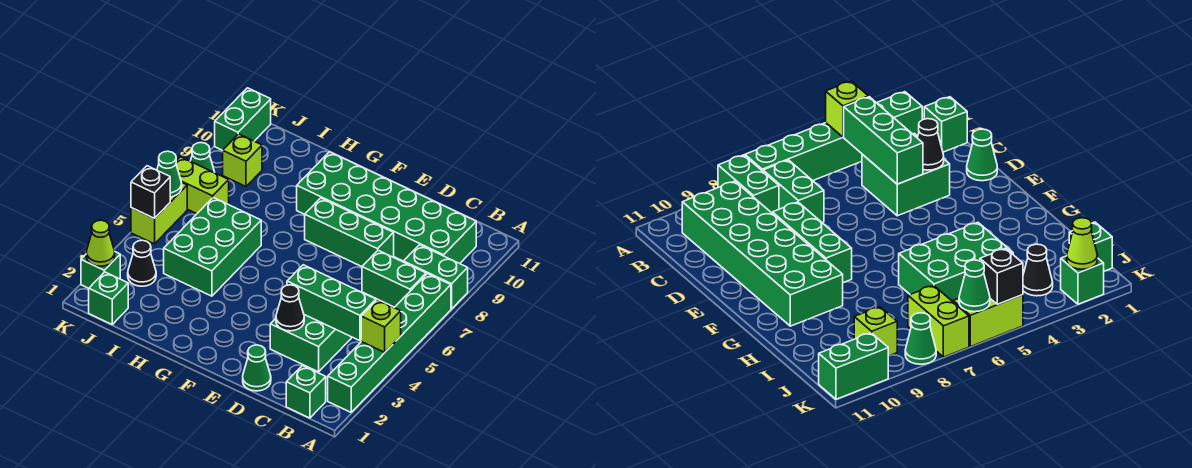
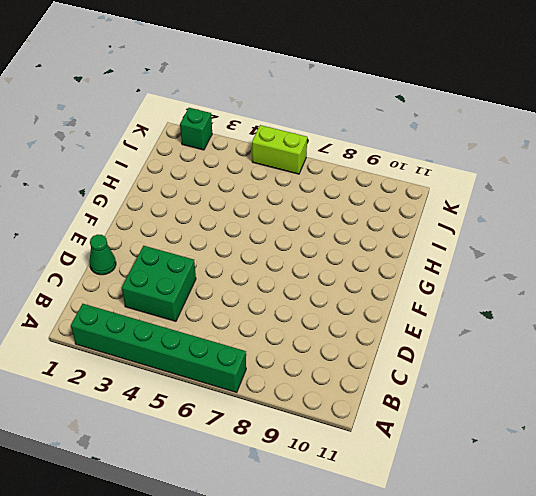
none -> green 1x2 brick [403,245,468,309]
none -> green 1x1 brick [286,365,326,418]
none -> green 1x2 brick [362,250,426,307]

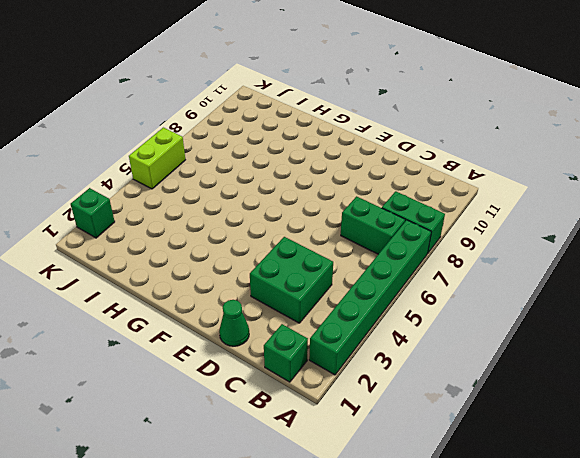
none -> green 2x6 brick [297,152,476,264]
none -> green 1x3 brick [305,198,394,267]
none -> green 2x3 brick [164,198,261,296]

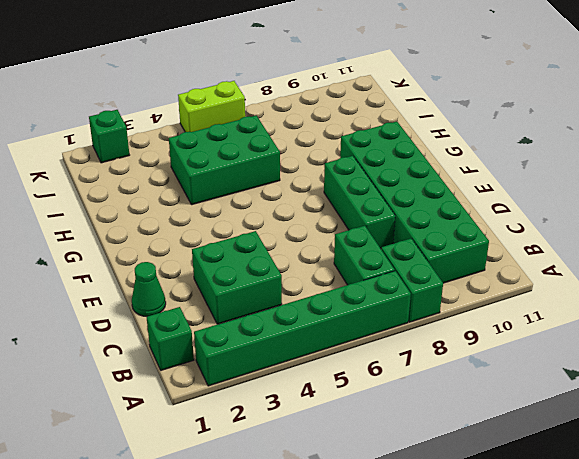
none -> green 1x1 brick [89,272,128,324]
none -> black 1x1 cone [128,240,156,286]
none -> lime 1x2 brick [176,157,229,214]

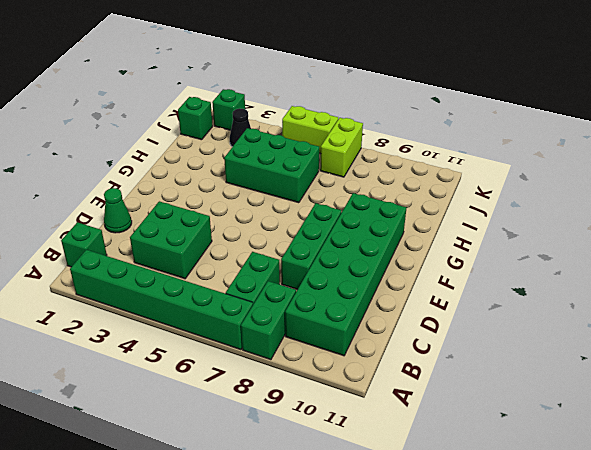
none -> lime 1x1 brick [223,134,262,186]
none -> green 1x1 cone [191,143,215,173]
none -> green 1x2 brick [215,88,271,150]

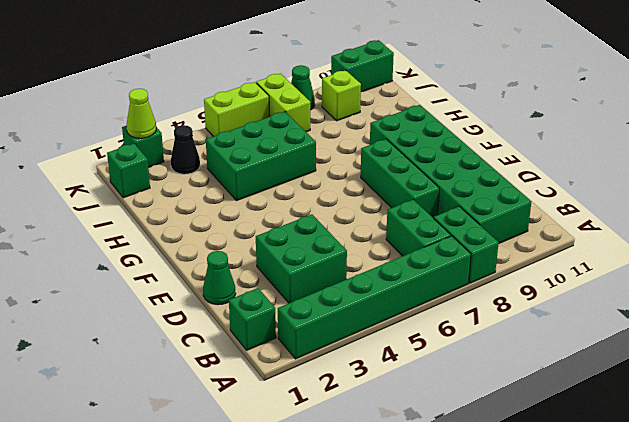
none -> lime 1x1 brick [361,300,401,352]
none -> green 1x3 brick [287,265,376,341]
none -> black 1x1 cone [276,285,304,331]

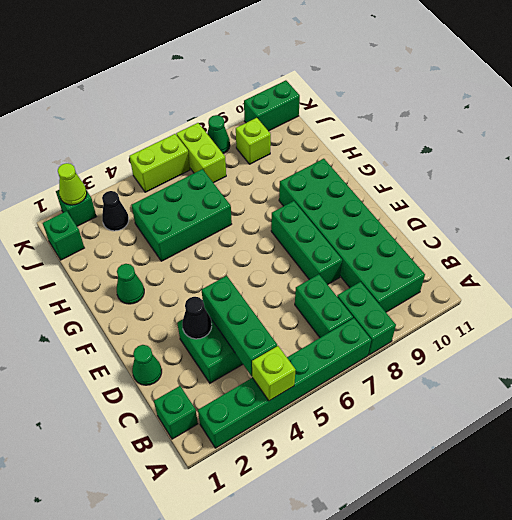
green 1x1 cone [117,264,144,304] -> green 1x1 cone moved to [157,151,182,197]
none -> black 1x1 brick [131,166,170,218]

